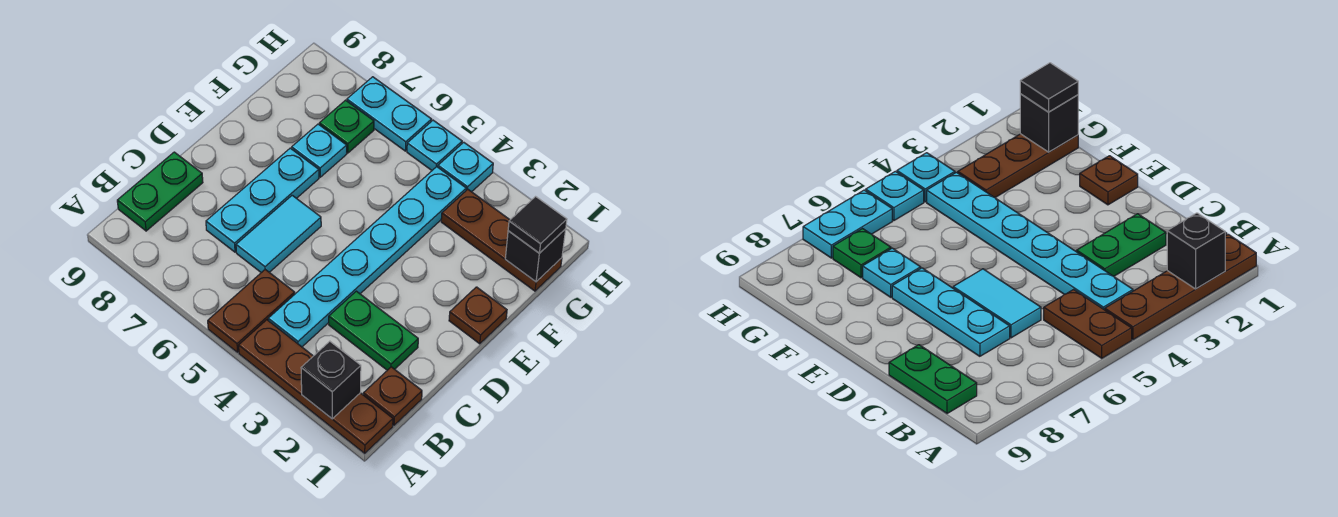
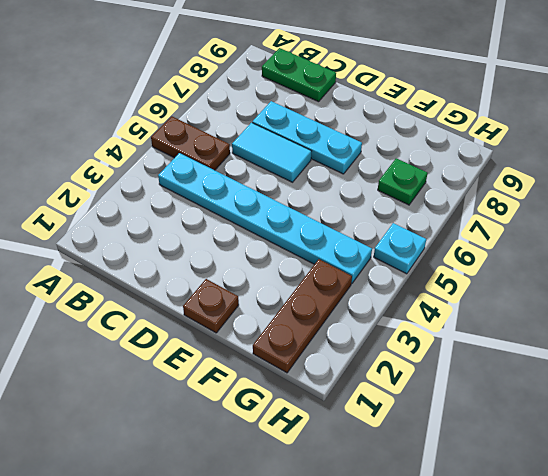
none -> brown 1x4 plate [239,320,393,453]
none -> brown 1x1 plate [363,367,422,425]
none -> green 1x2 plate [329,291,418,370]

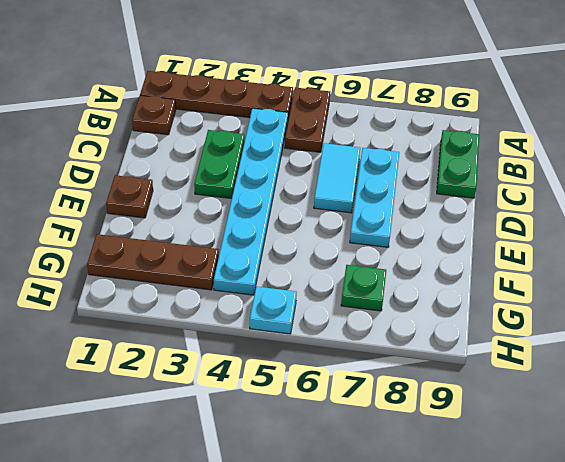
green 1x2 plate [194,130,244,199] -> green 1x2 plate turned to [329,291,418,370]
none -> cyan 1x1 plate [292,124,347,177]
none -> cyan 1x1 plate [438,142,493,192]
none -> cyan 1x2 plate [347,77,432,151]

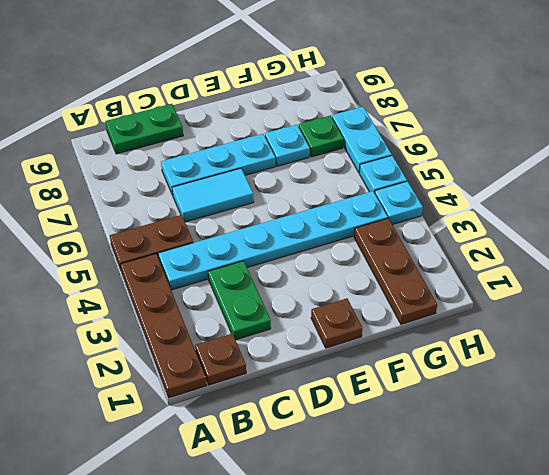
none -> black 1x1 brick [301,341,361,419]
none -> black 1x1 brick [505,229,566,282]
none -> black 1x1 tile [508,197,567,253]

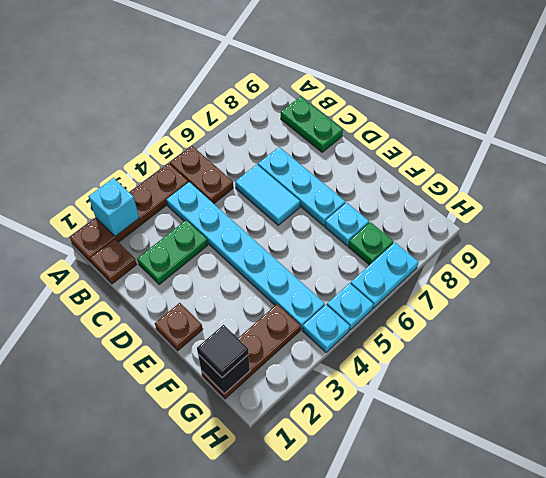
cyan 1x1 brick [88,178,139,236] -> black 1x1 brick [301,341,361,419]

